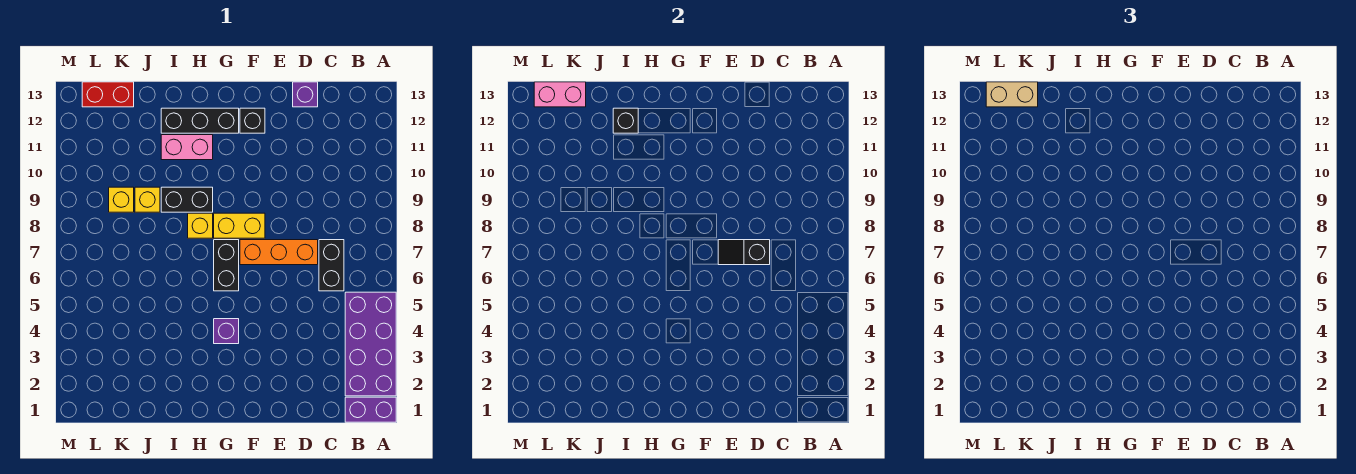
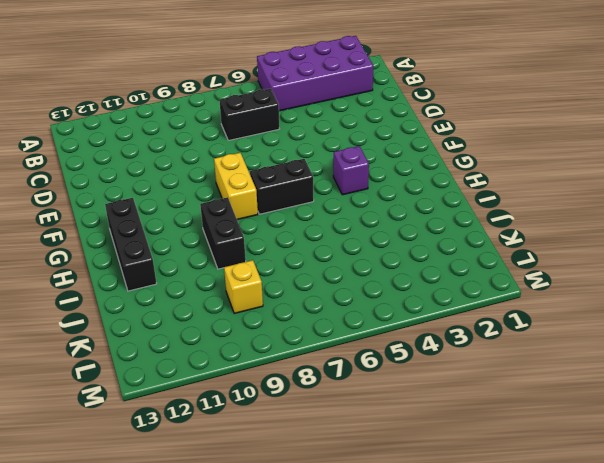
none -> purple 1x2 brick [345,397,396,422]
none -> orange 1x3 brick [240,240,318,265]
none -> purple 1x1 brick [293,82,318,107]

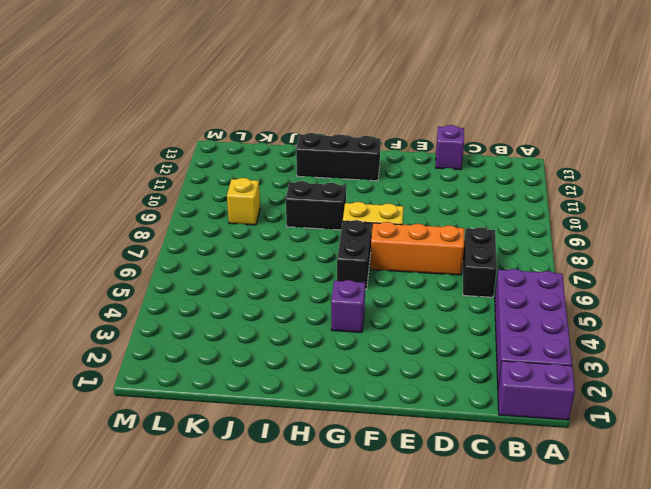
none -> black 1x1 brick [240,108,265,133]
none -> yellow 1x1 brick [188,213,213,238]
none -> pink 1x2 brick [161,135,213,160]

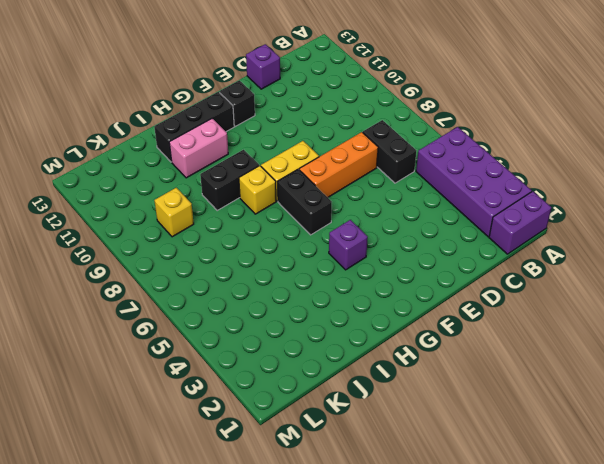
none -> yellow 1x1 brick [135,187,160,212]
none -> red 1x2 brick [82,82,134,107]
none -> black 1x2 slope [718,240,770,265]

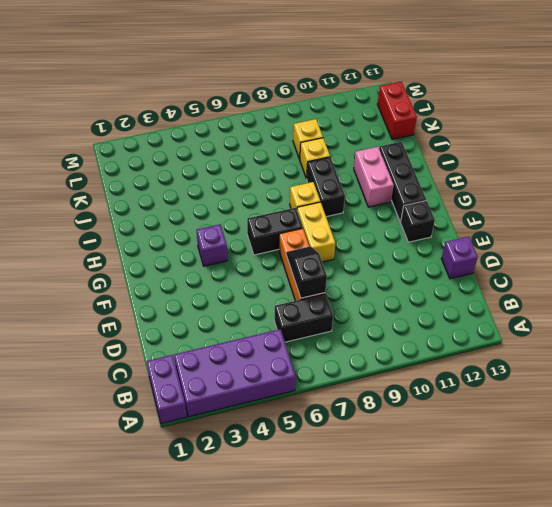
none -> black 1x1 brick [613,108,638,133]
none -> pink 1x2 brick [534,82,586,107]
none -> tan 1x2 brick [986,82,1038,107]

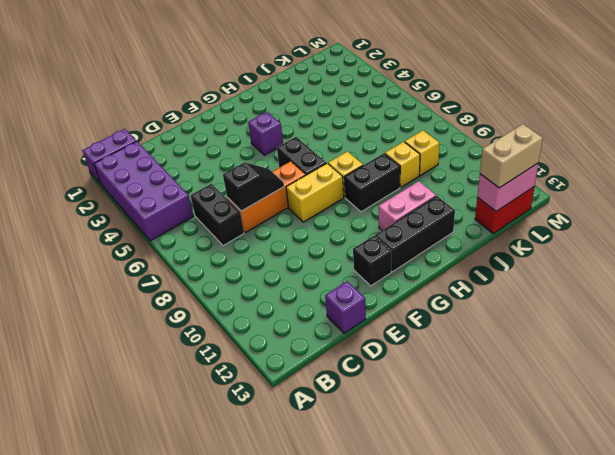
none -> black 1x1 brick [613,108,638,133]

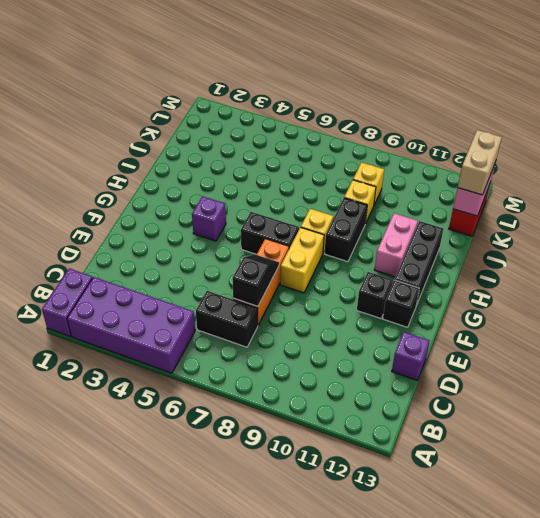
black 1x1 brick [357,272,393,318] -> black 1x1 brick moved to [613,108,638,133]

